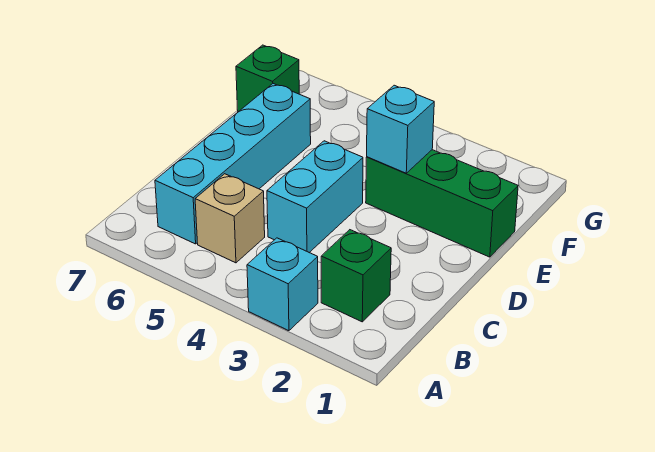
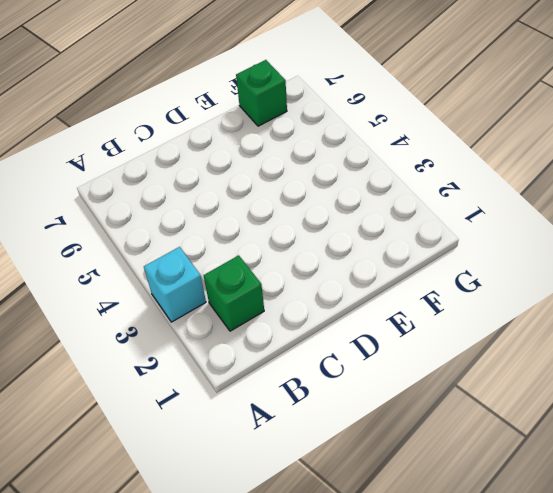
none -> tan 1x1 brick [195,174,265,263]
none -> cyan 1x4 brick [155,84,311,244]

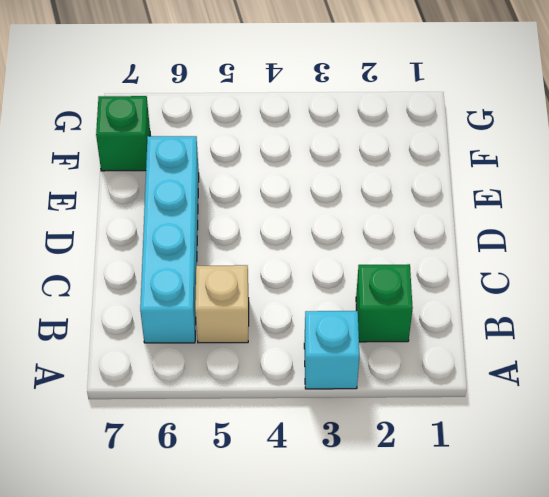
none -> cyan 1x2 brick [267,141,363,253]
none -> green 1x3 brick [366,150,518,257]

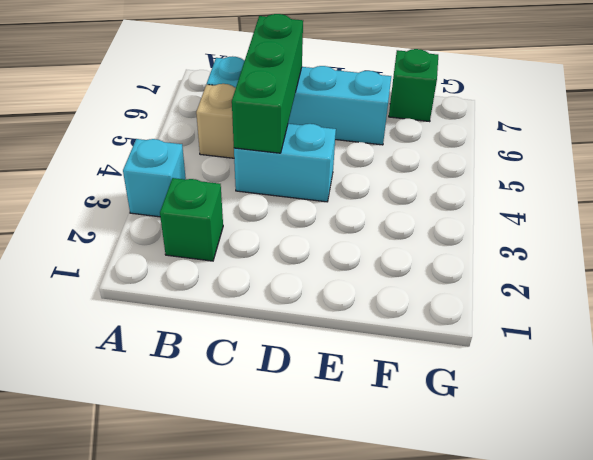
green 1x3 brick [232,14,303,153] -> green 1x3 brick moved to [366,150,518,257]
none -> cyan 1x1 brick [367,85,434,173]

